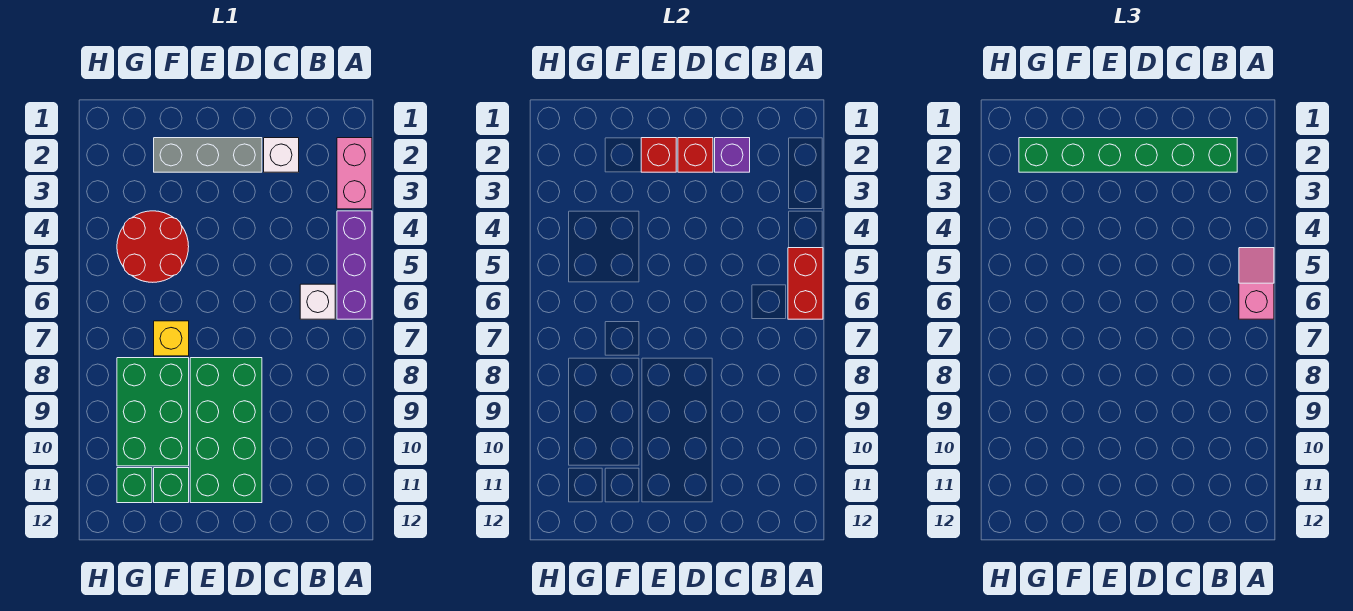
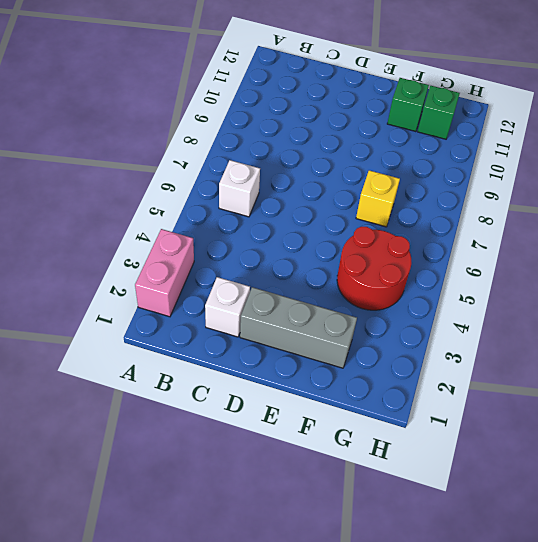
none -> purple 1x3 brick [337,211,372,319]
none -> green 2x4 brick [190,358,262,503]
none -> green 2x3 brick [117,358,189,466]

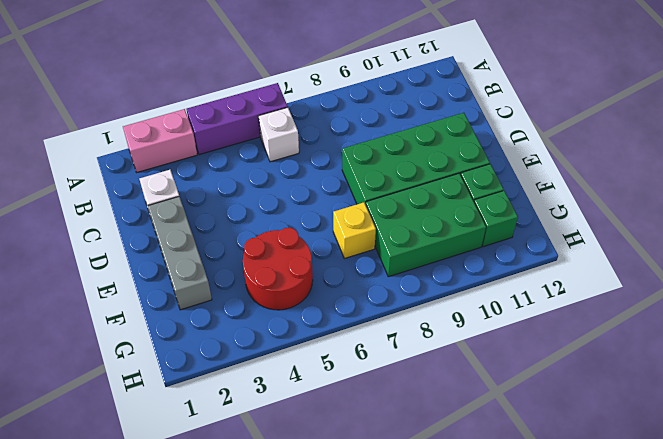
none -> red 1x2 brick [788,248,823,319]
none -> purple 1x1 brick [715,138,750,172]
none -> red 1x1 brick [678,138,713,172]

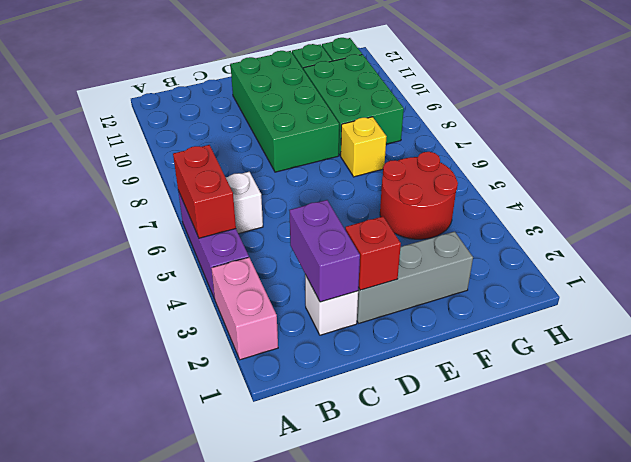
purple 1x2 brick [289,200,360,302] -> purple 1x1 brick [715,138,750,172]
none -> red 1x1 brick [641,138,676,172]
none -> pink 1x2 slope [1239,248,1274,319]
none -> green 1x6 brick [1019,138,1237,172]

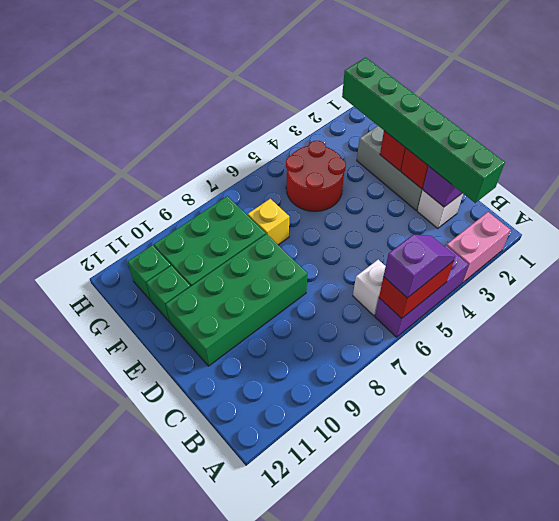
purple 1x2 slope [384,234,455,298] -> pink 1x2 slope [1239,248,1274,319]

